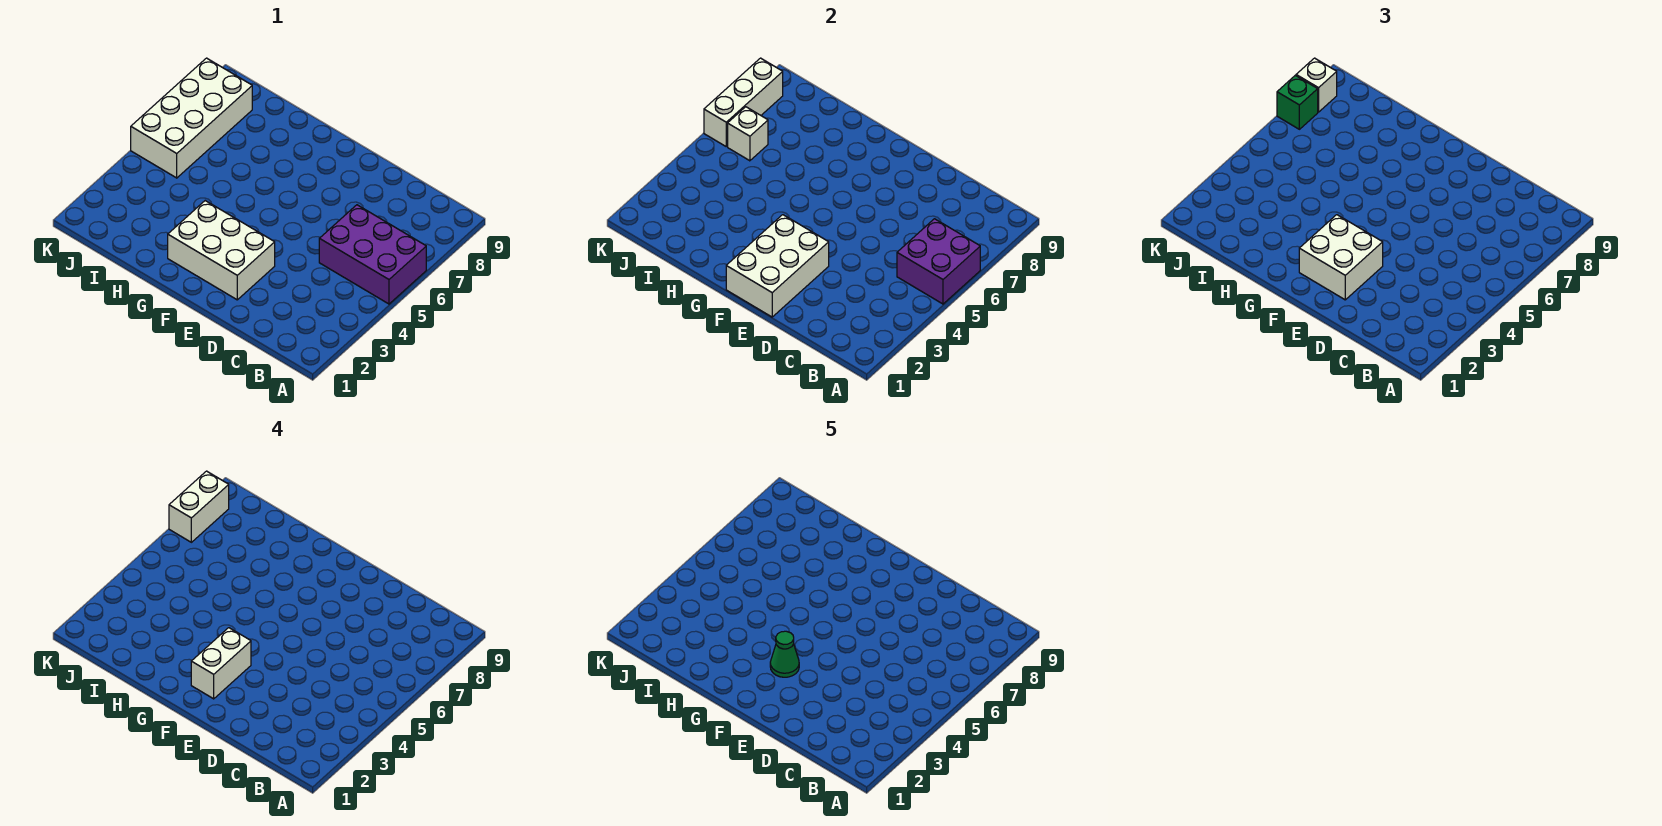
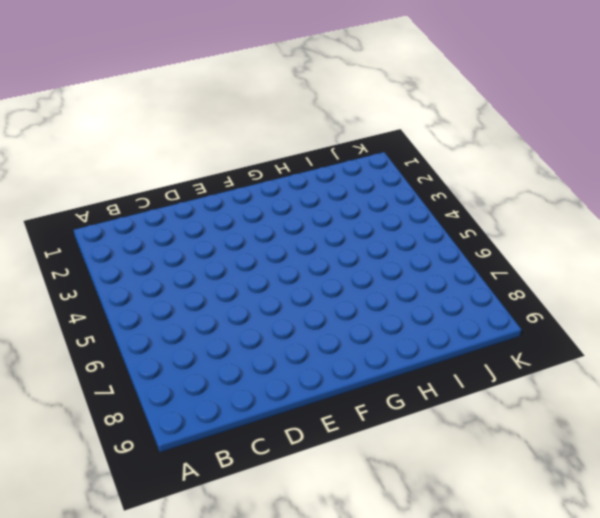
none -> purple 2x3 brick [319,205,426,304]
none -> white 2x3 brick [168,201,275,300]
none -> white 2x4 brick [131,58,252,178]

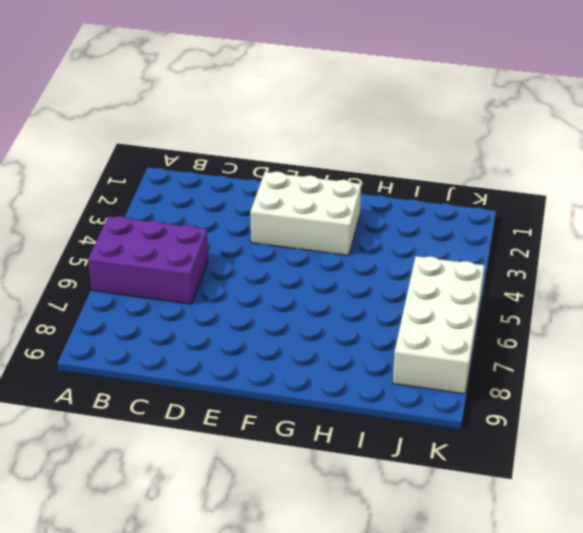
none -> purple 2x2 brick [897,219,980,304]
none -> white 2x3 brick [726,215,829,317]
none -> white 1x1 brick [728,107,768,161]

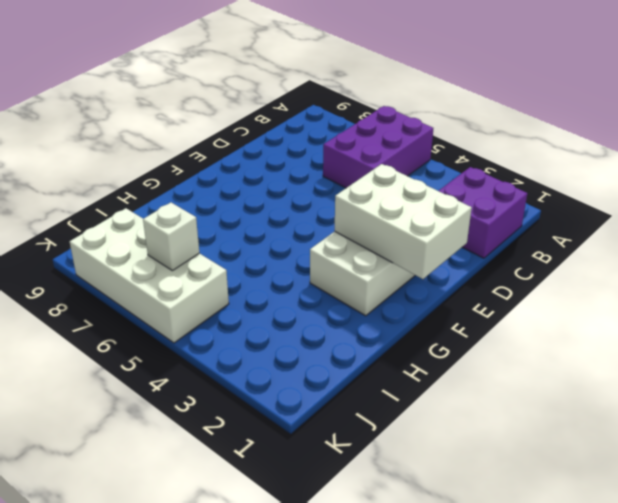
purple 2x2 brick [439,167,527,258] -> purple 2x2 brick moved to [897,219,980,304]
none -> white 1x3 brick [704,58,783,146]
none -> white 2x2 brick [1299,215,1383,300]
none -> green 1x1 brick [1277,75,1318,129]

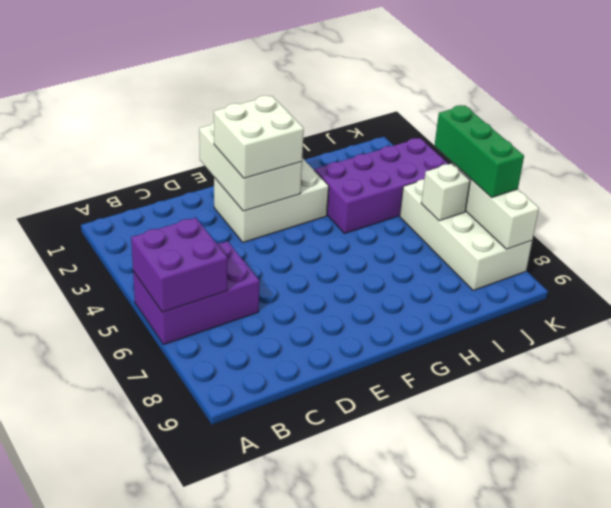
purple 2x4 brick [315,138,448,234] -> none
green 1x3 brick [434,105,524,197] -> green 1x1 brick [1277,75,1318,129]
none -> white 1x1 brick [1296,58,1337,112]
none -> white 1x2 brick [191,628,251,699]
none -> white 1x2 brick [169,471,229,542]

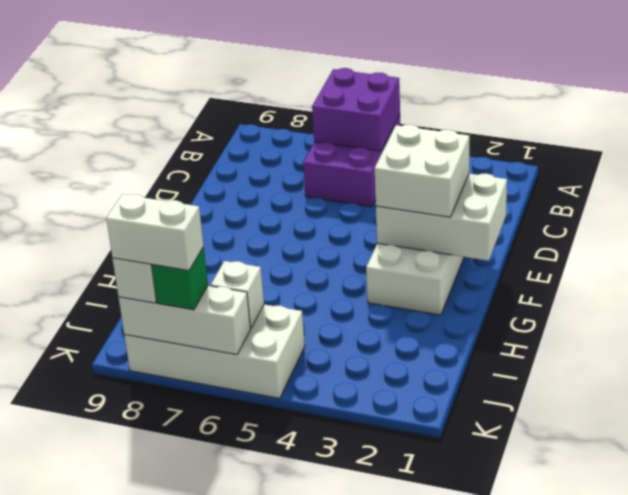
none -> white 1x2 brick [191,628,251,699]
none -> green 1x1 cone [770,631,799,677]

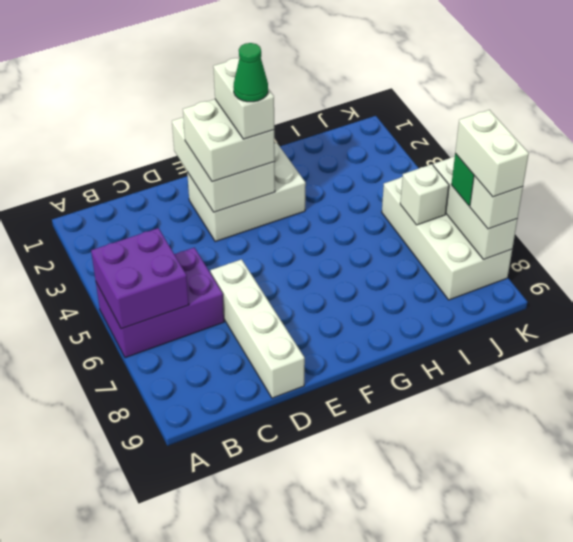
white 1x4 brick [210,259,305,398] -> none

